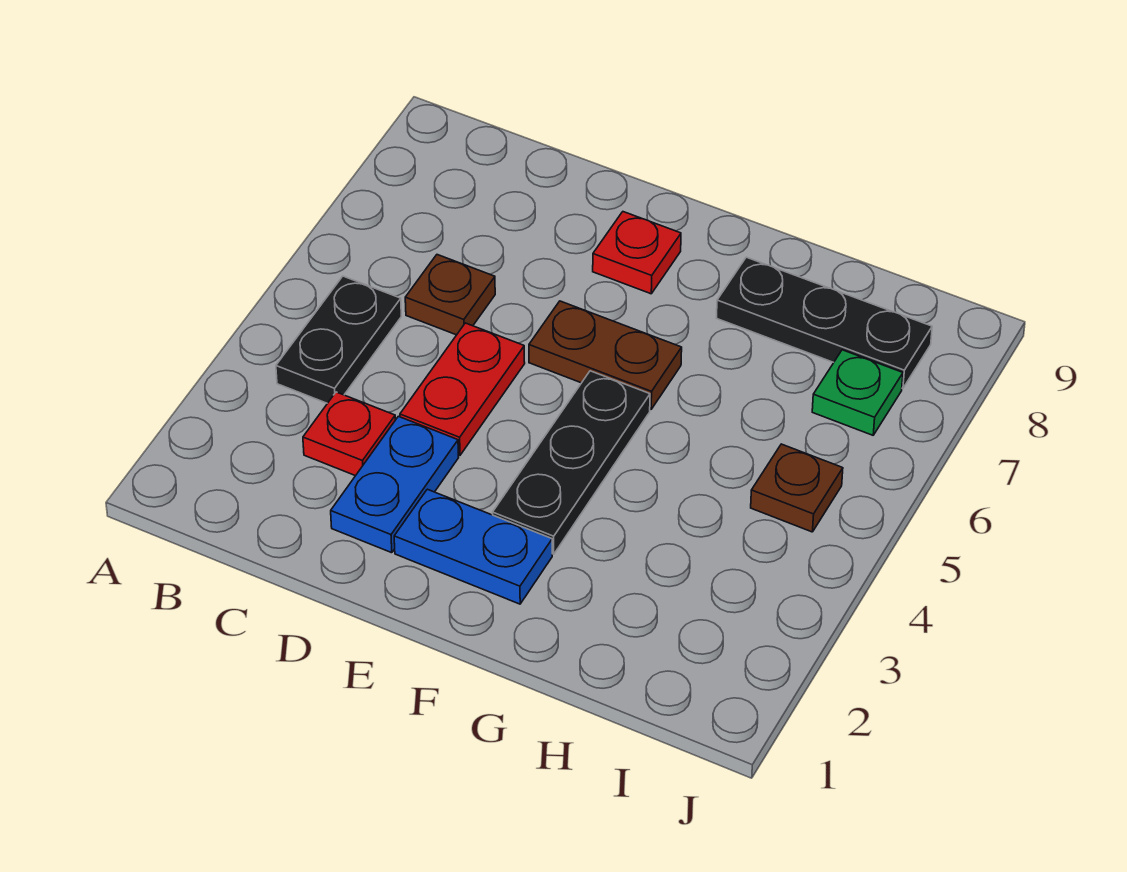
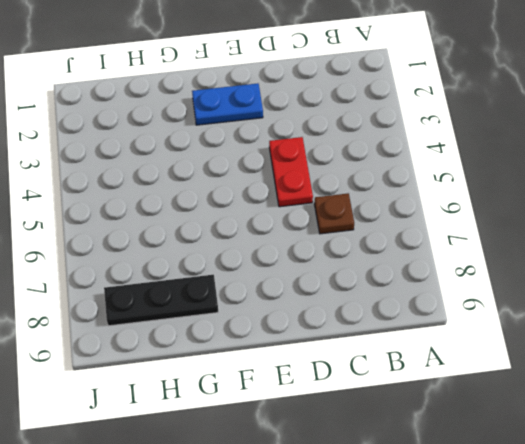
none -> black 1x2 plate [276,276,401,403]
none -> red 1x1 plate [303,392,395,476]
none -> blue 1x2 plate [331,416,459,553]

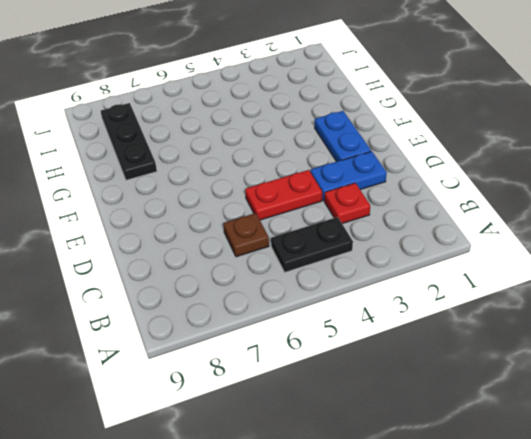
none -> brown 1x2 plate [529,301,682,409]
none -> red 1x1 plate [593,212,681,294]
none -> black 1x3 plate [493,371,650,554]

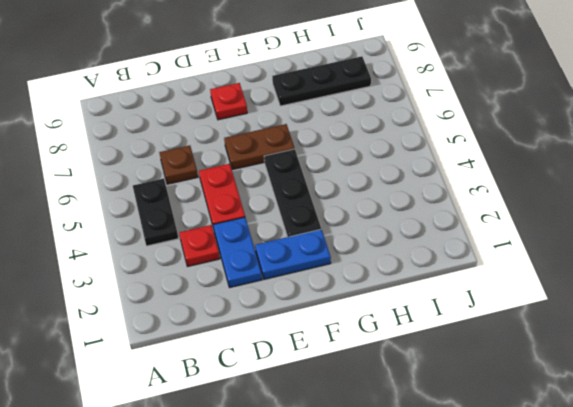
none -> brown 1x1 plate [751,444,843,532]
none -> green 1x1 plate [812,350,903,435]

